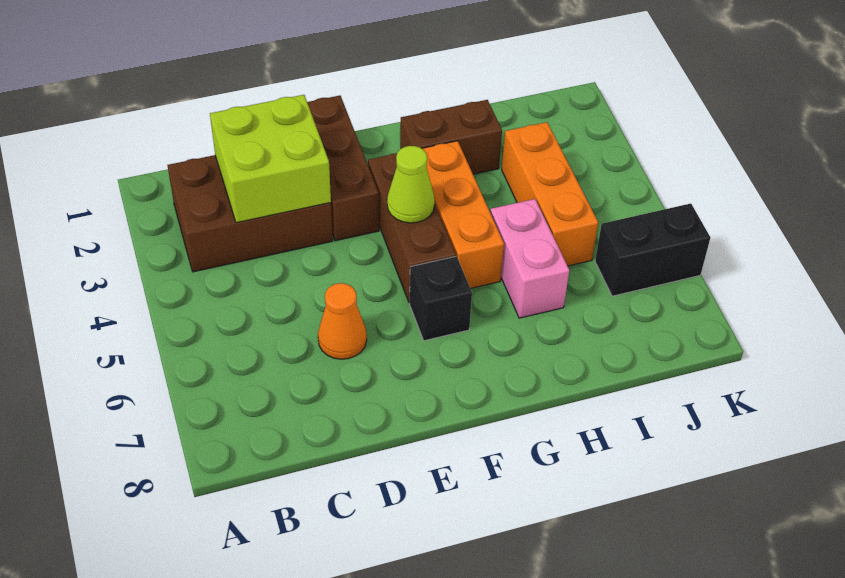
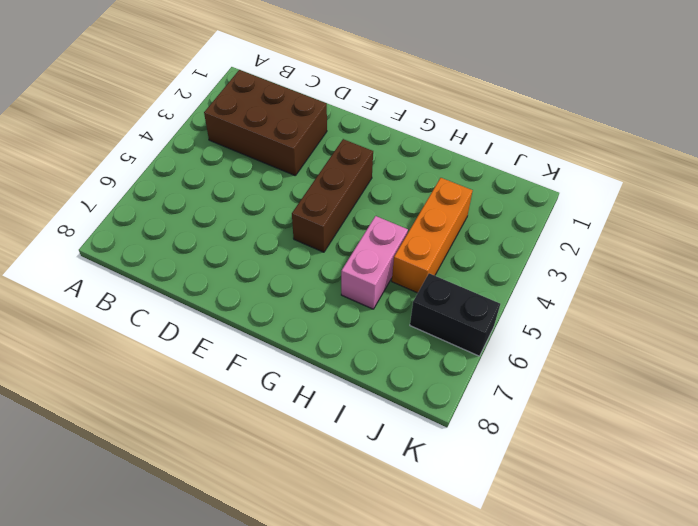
none -> orange 1x1 cone [318,283,367,359]
none -> brown 1x3 brick [307,96,379,241]
none -> black 1x1 brick [410,256,472,341]

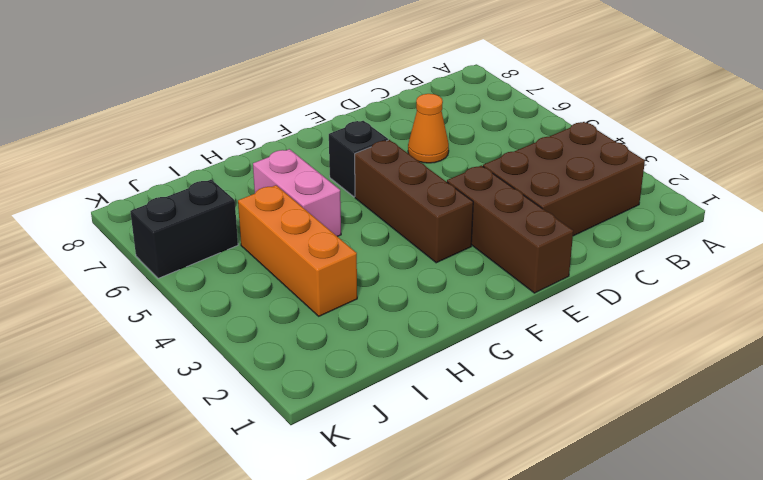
none -> brown 1x2 brick [400,100,502,174]
none -> orange 1x3 brick [422,141,504,288]
none -> lime 2x2 brick [210,95,331,223]

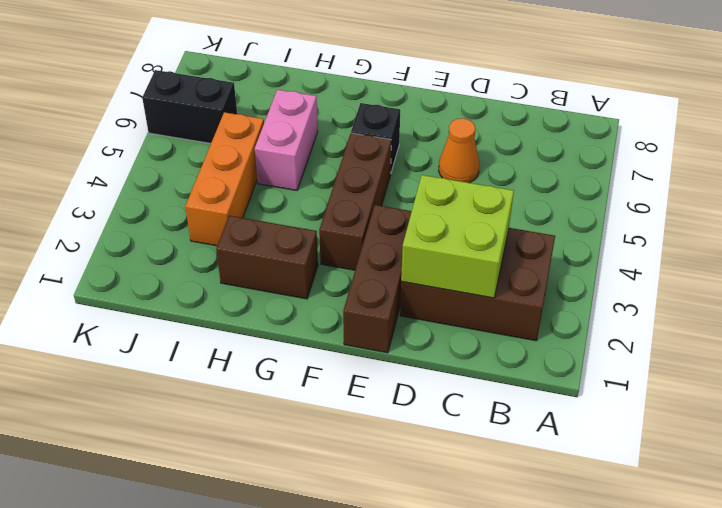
none -> orange 1x3 brick [422,141,504,288]
none -> lime 1x1 cone [387,146,435,223]

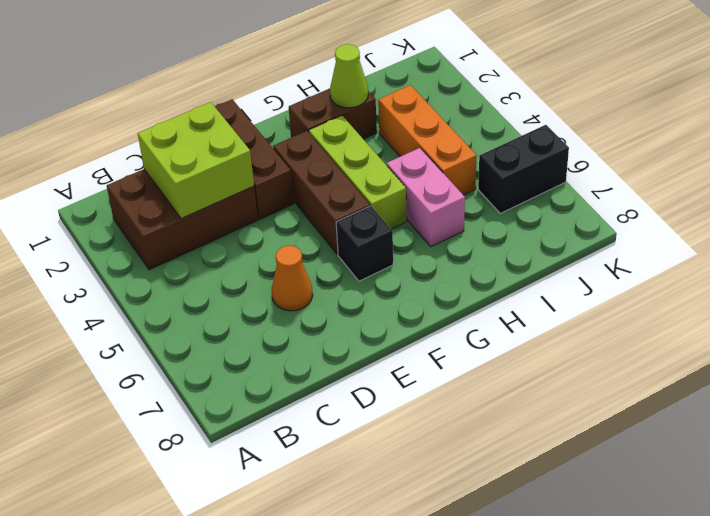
lime 1x3 brick [309,115,407,229] -> orange 1x3 brick [422,141,504,288]
lime 1x1 cone [330,44,368,108] -> lime 1x1 cone moved to [387,146,435,223]

